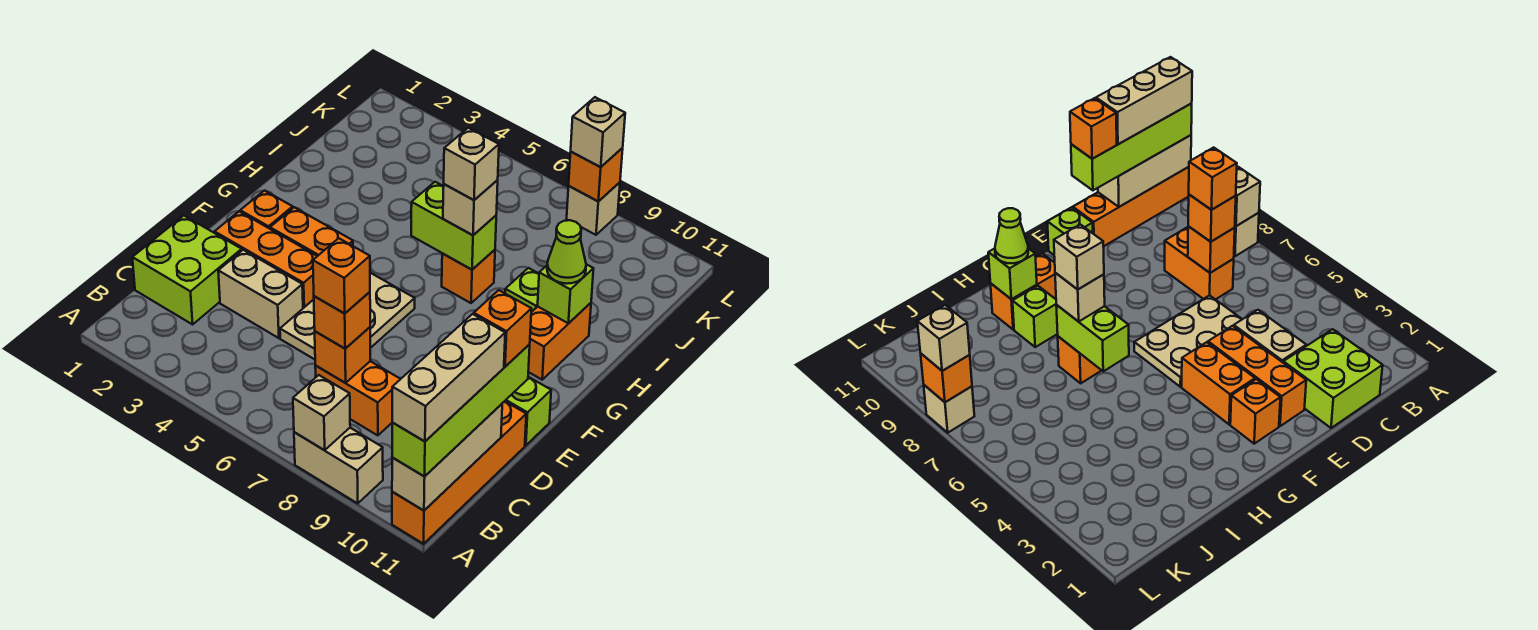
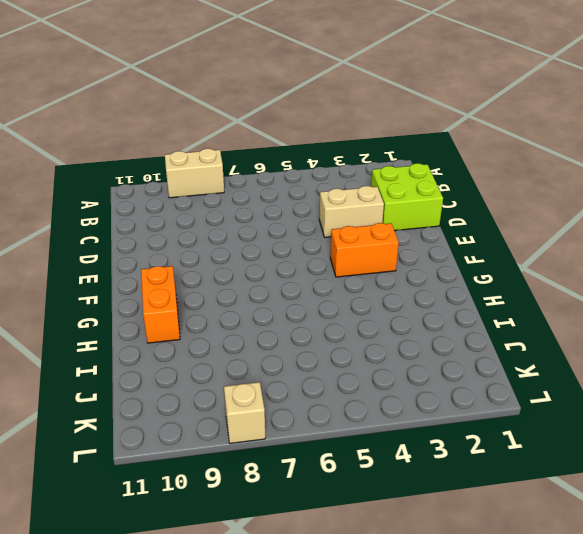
none -> orange 1x4 brick [392,401,526,544]
none -> orange 1x2 brick [315,361,400,435]
none -> tan 2x3 plate [280,273,415,359]

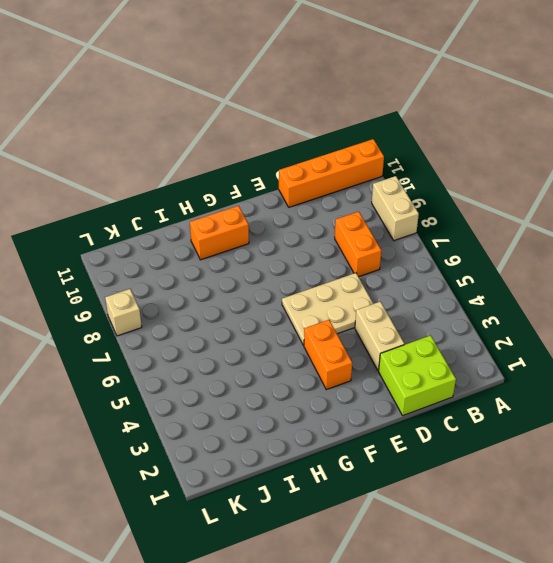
none -> orange 1x3 brick [215,211,317,308]
none -> lime 1x1 brick [505,377,551,445]
none -> orange 1x1 brick [240,191,293,229]

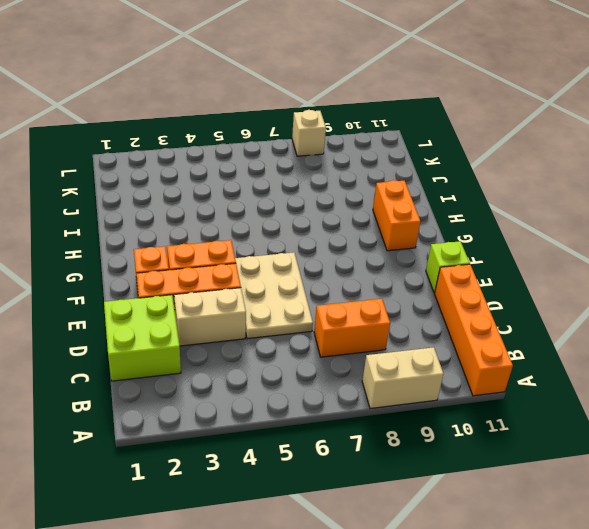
none -> orange 1x1 brick [442,250,495,303]
none -> lime 1x1 brick [505,268,539,312]
none -> tan 1x1 brick [293,375,350,450]

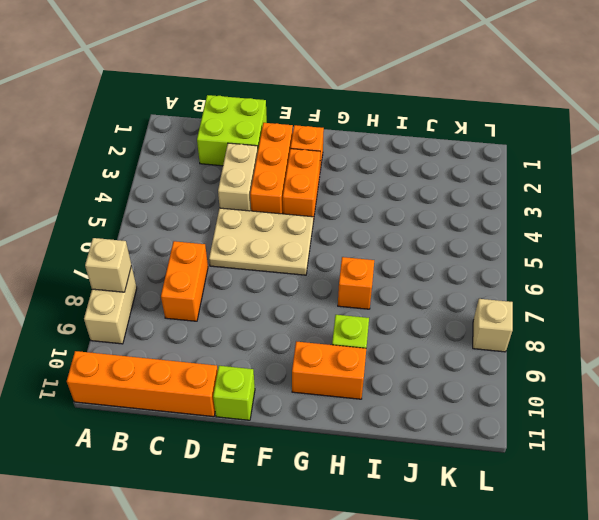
none -> tan 1x3 brick [392,404,502,511]
none -> orange 1x1 brick [315,327,370,383]
none -> lime 1x2 brick [411,182,496,270]

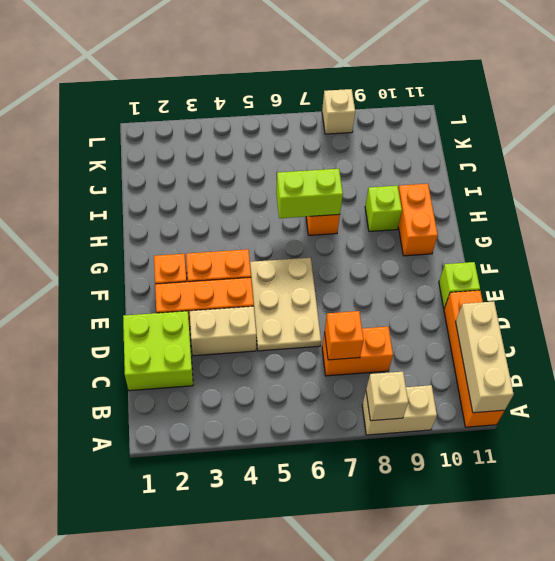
none -> lime 1x1 brick [538,264,594,324]
none -> orange 1x1 brick [569,148,623,201]
none -> lime 1x4 brick [392,344,530,477]

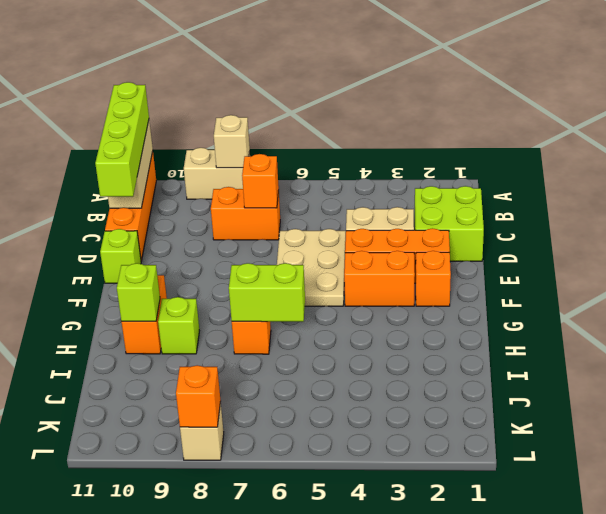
none -> orange 1x1 brick [314,292,370,349]
none -> tan 1x1 brick [443,180,498,235]
none -> lime 1x1 cone [547,220,586,284]

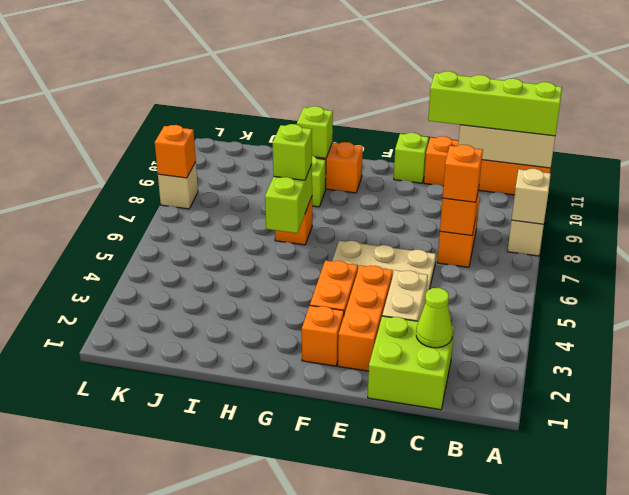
lime 1x1 cone [416,288,453,348] -> lime 1x1 cone moved to [547,220,586,284]
lime 1x1 brick [273,124,312,180] -> tan 1x1 brick [443,180,498,235]
none -> tan 1x1 brick [571,97,625,167]
none -> tan 1x3 brick [392,314,505,441]
none -> orange 1x1 brick [313,238,370,314]

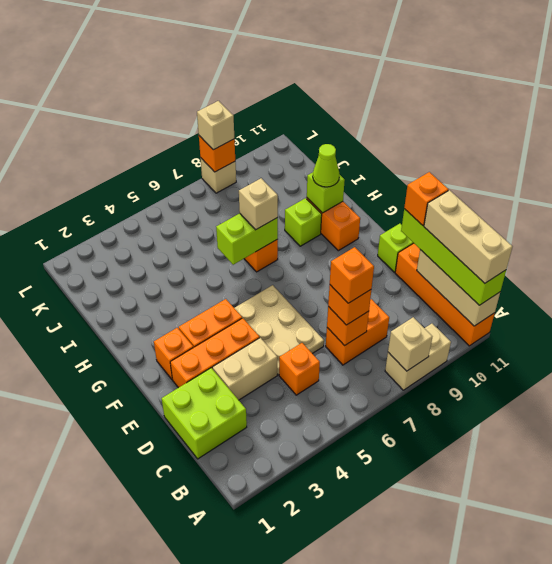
orange 1x1 brick [279,343,320,395] -> none
none -> tan 1x1 brick [444,128,499,200]

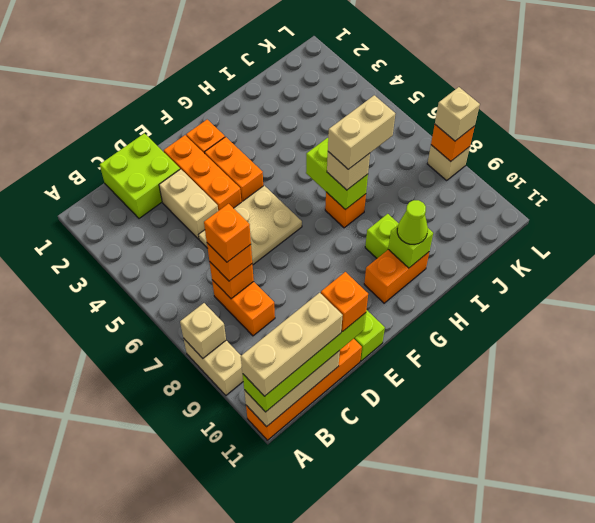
tan 1x2 brick [328,95,395,169] -> tan 1x1 brick [444,128,499,200]

